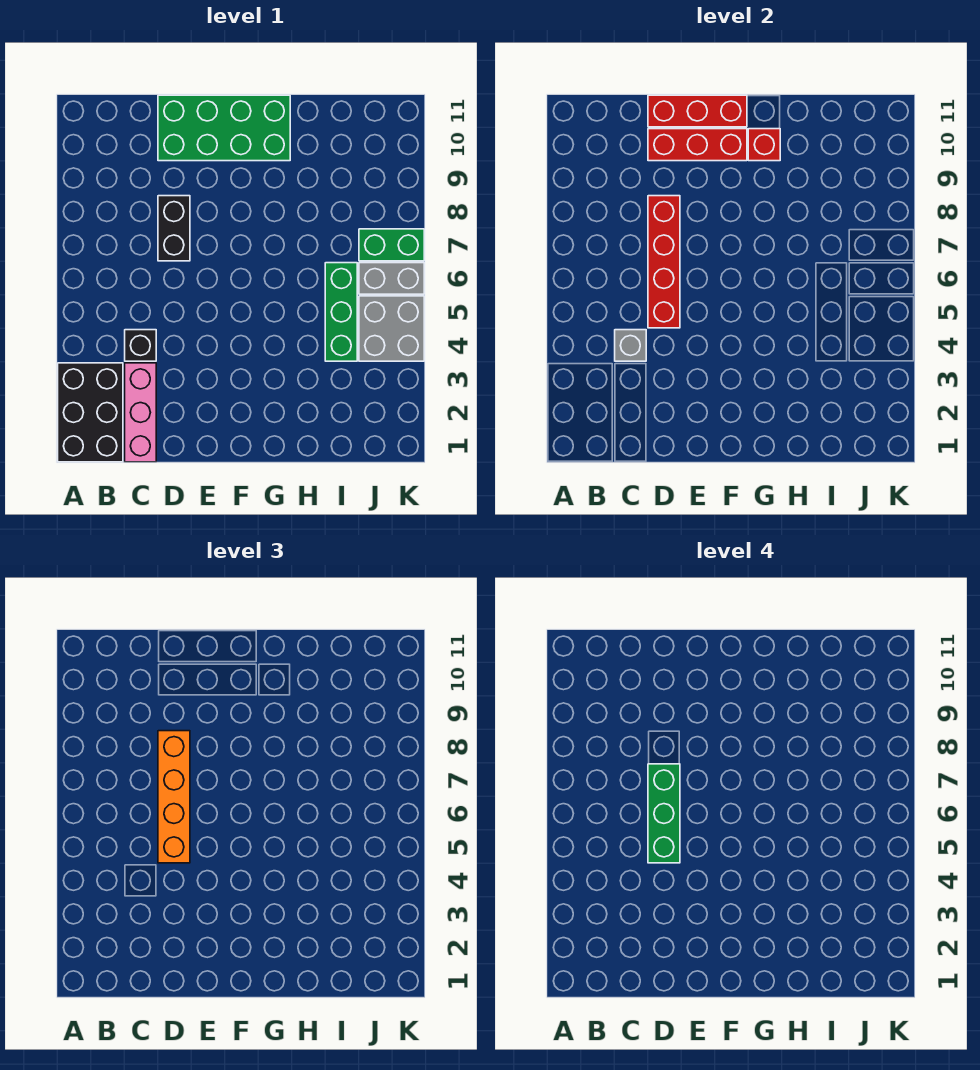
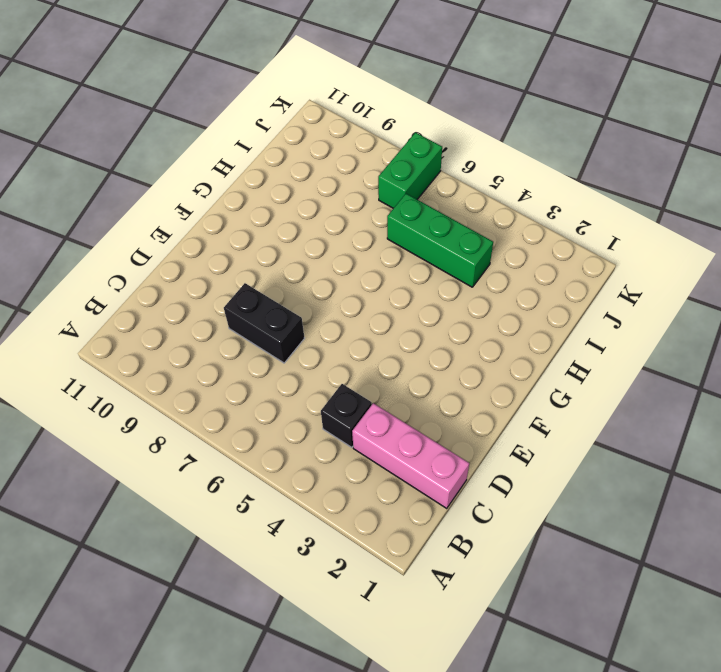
none -> black 2x3 brick [58,363,123,462]
none -> green 2x4 brick [158,95,290,161]
none -> grey 2x2 brick [359,296,424,361]

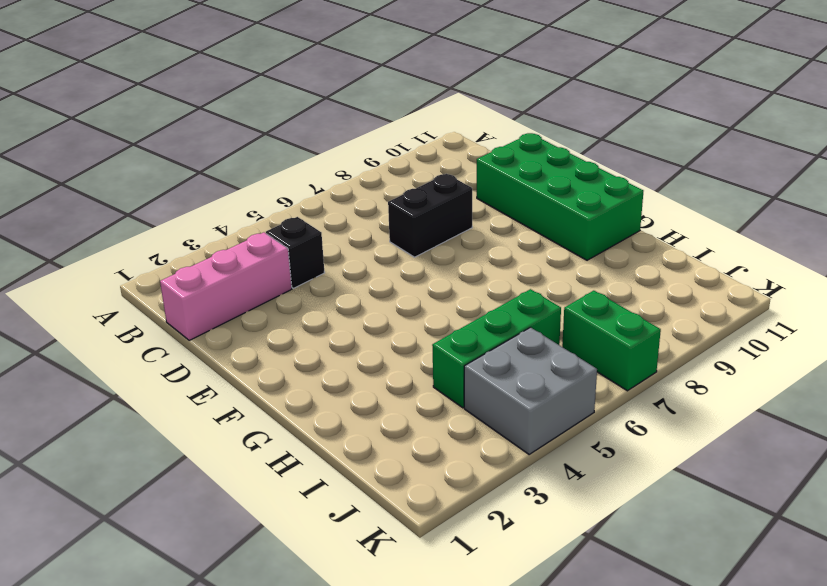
none -> black 2x3 brick [58,363,123,462]
none -> grey 1x2 brick [359,263,424,294]
none -> grey 1x1 brick [615,330,646,361]

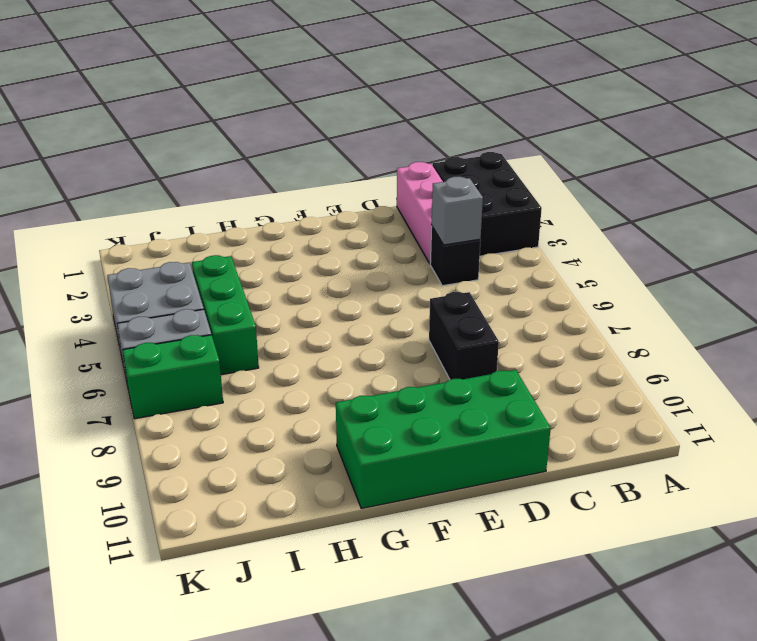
none -> red 1x4 brick [648,196,680,328]
none -> red 1x3 brick [648,129,747,161]
none -> red 1x3 brick [648,95,747,127]

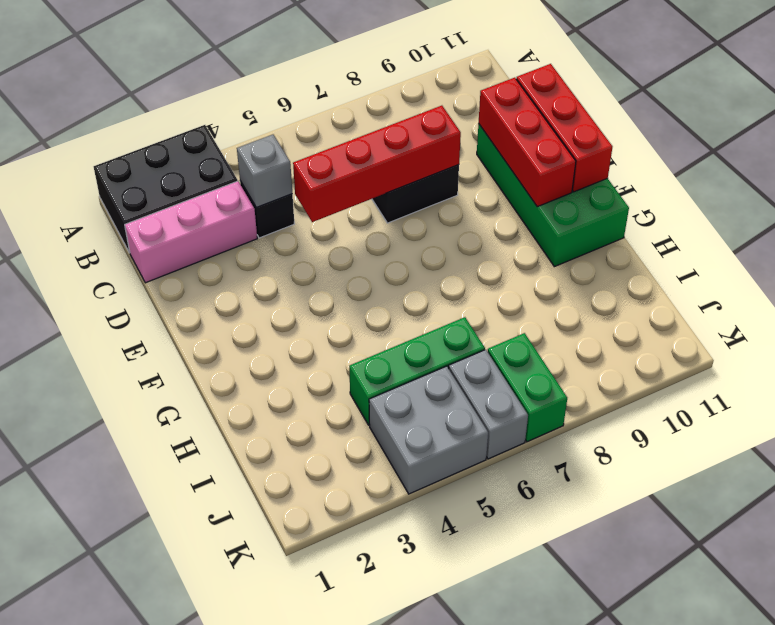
none -> red 1x1 brick [748,129,780,161]
none -> orange 1x4 brick [158,731,190,863]
none -> green 1x3 brick [648,764,680,863]

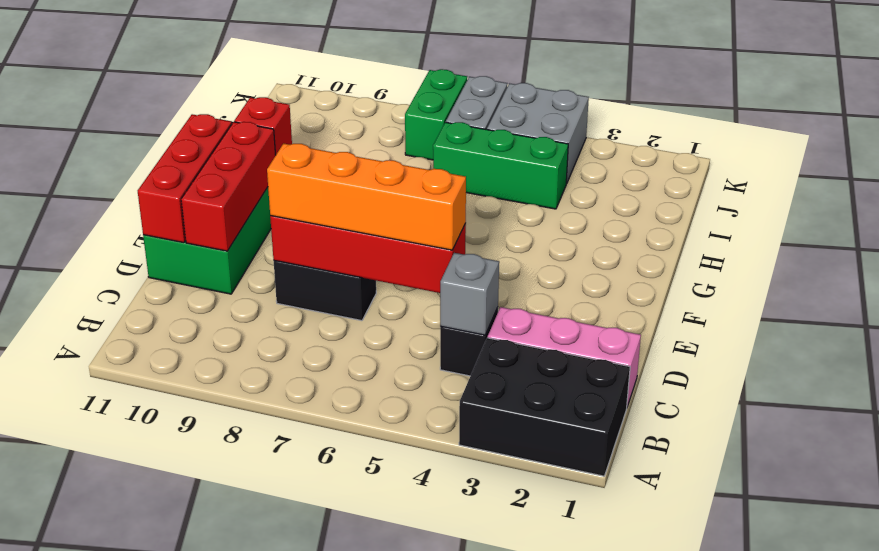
none -> green 1x3 brick [648,764,680,863]

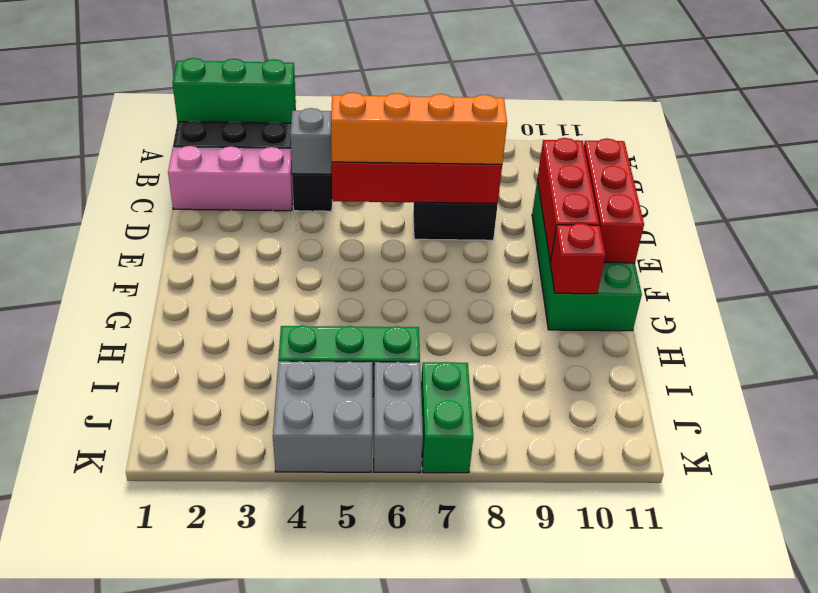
green 1x3 brick [172,58,296,123] -> green 1x3 brick moved to [648,764,680,863]

